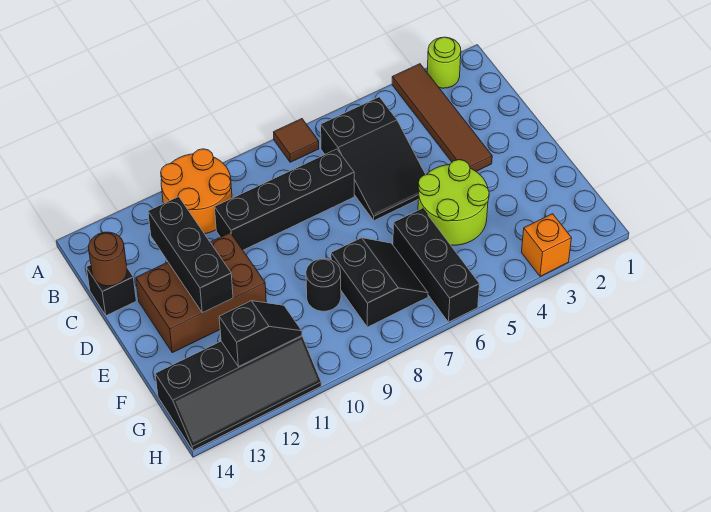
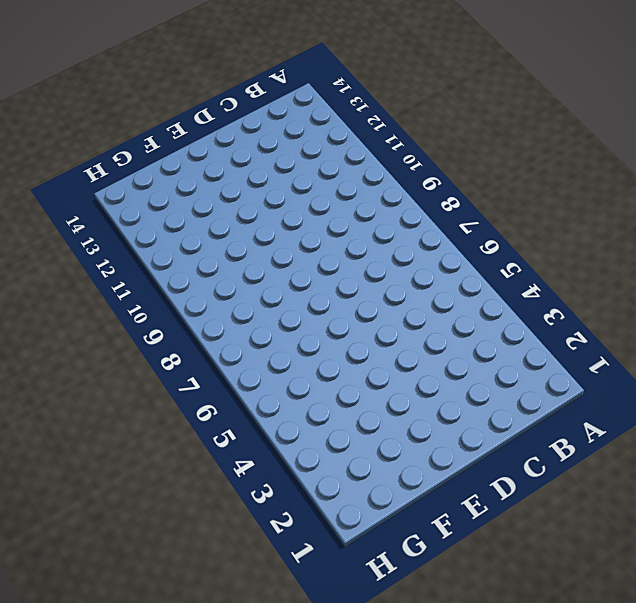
none -> lime 1x1 round brick [427,37,461,88]
none -> brown 1x4 tile [392,64,492,171]
none -> brown 1x1 tile [274,119,319,162]

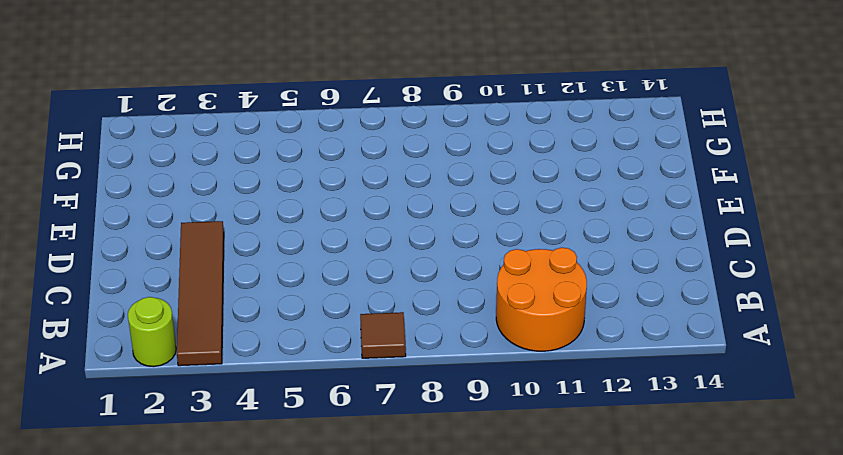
none -> black 2x3 slope [321,97,426,221]
none -> black 1x4 brick [215,149,354,250]
none -> black 1x1 brick [86,265,136,316]

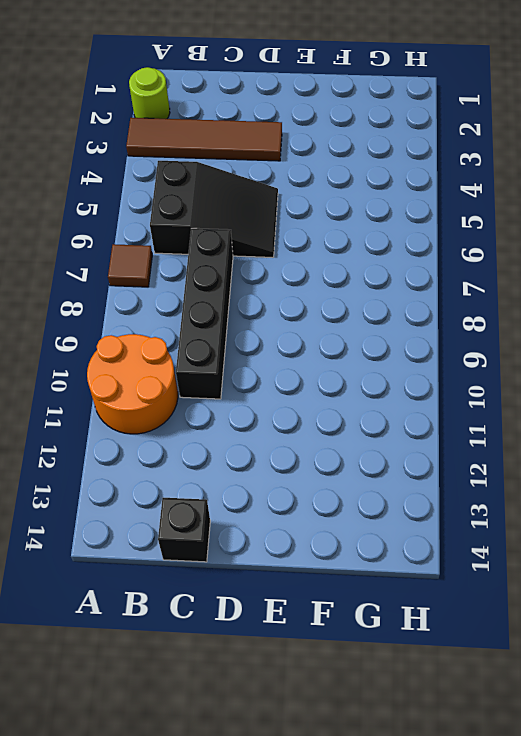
none -> brown 2x3 brick [136,233,266,353]
none -> lime 2x2 round brick [418,160,489,245]
none -> black 1x3 brick [393,208,479,322]

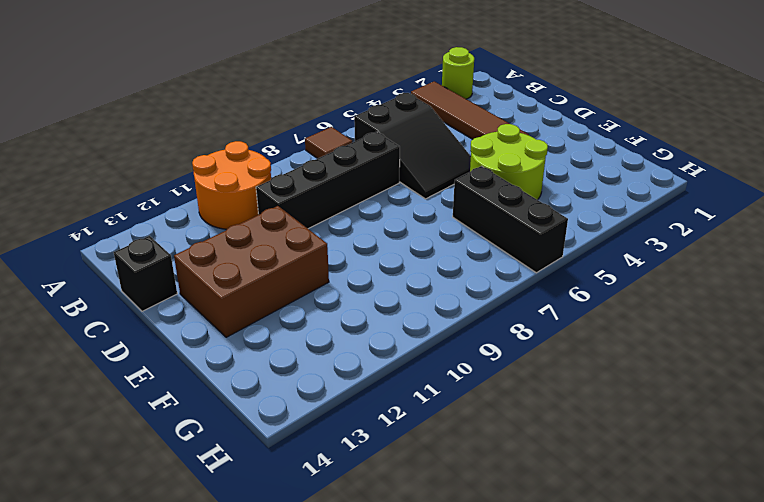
none -> black 2x2 slope [331,238,428,327]
none -> black 1x1 round brick [306,259,341,311]
none -> black 2x4 slope [155,336,321,450]

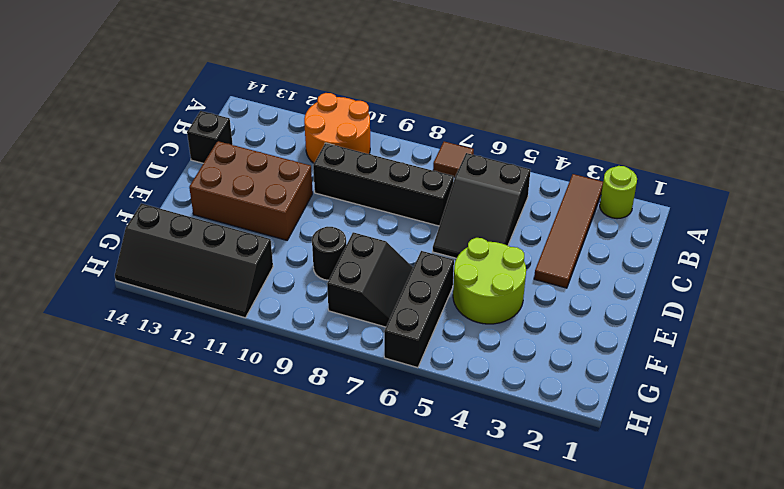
none -> orange 1x1 brick [521,214,571,276]
none -> black 1x3 brick [148,197,233,313]
none -> brown 1x1 round brick [89,232,127,286]

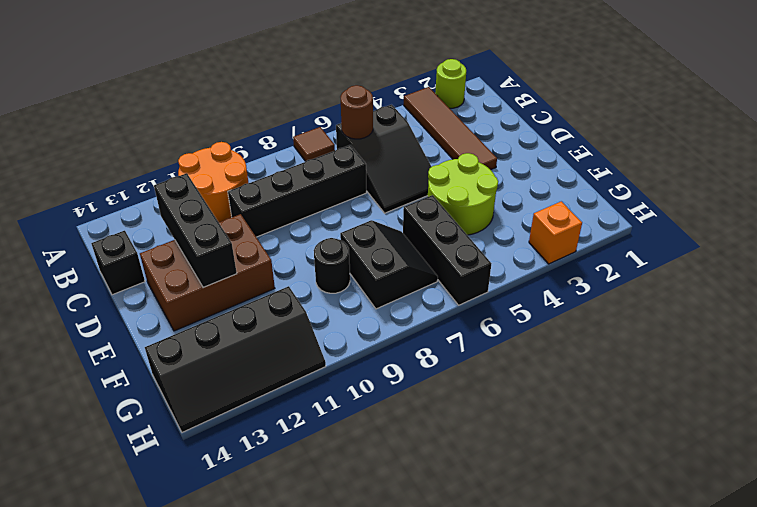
brown 1x1 round brick [340,85,373,139] -> brown 1x1 round brick moved to [89,232,127,286]
none -> black 1x2 slope [219,301,302,366]

